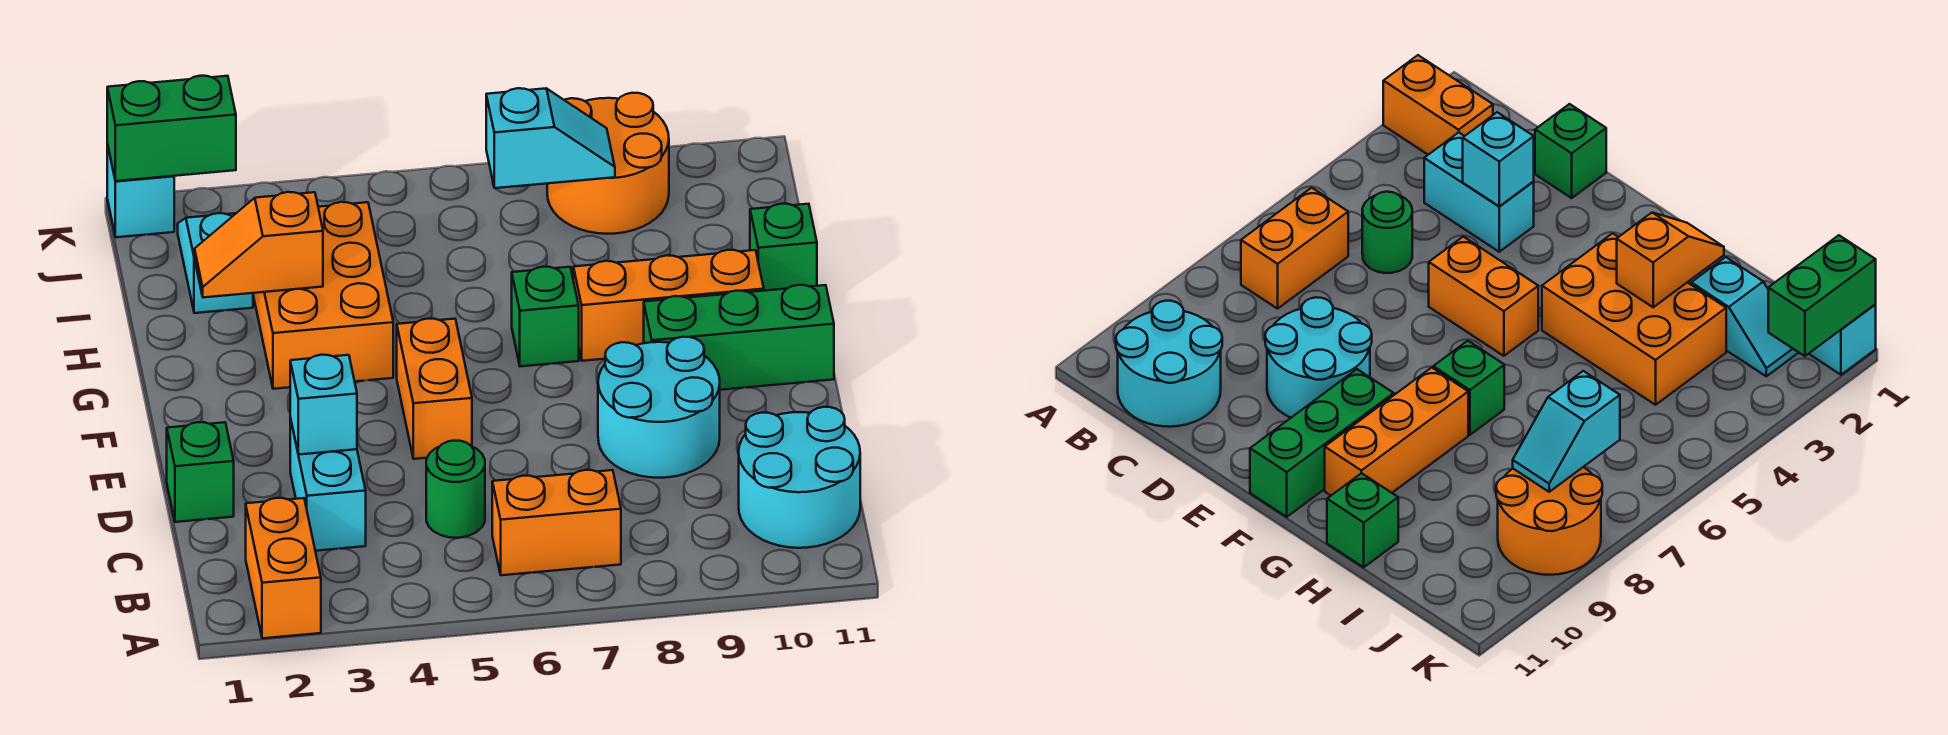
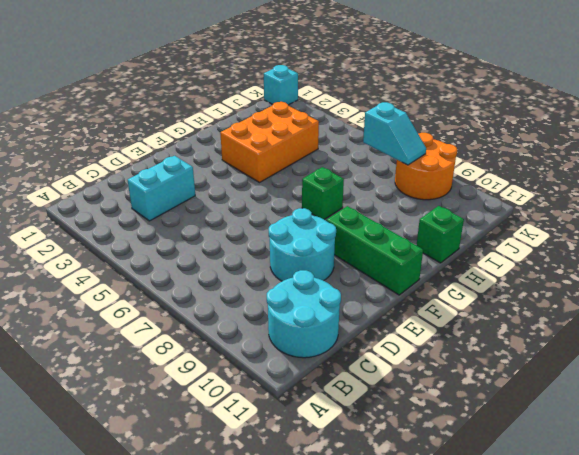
none -> orange 1x2 brick [246,498,321,638]
none -> orange 1x2 brick [492,470,621,575]
none -> green 1x1 round brick [426,441,485,538]

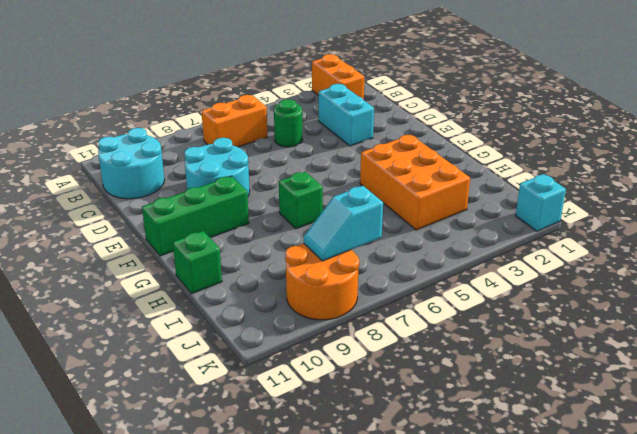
none -> green 1x1 brick [167,422,234,522]
none -> orange 1x2 brick [397,319,472,459]
none -> orange 1x3 brick [573,250,764,361]

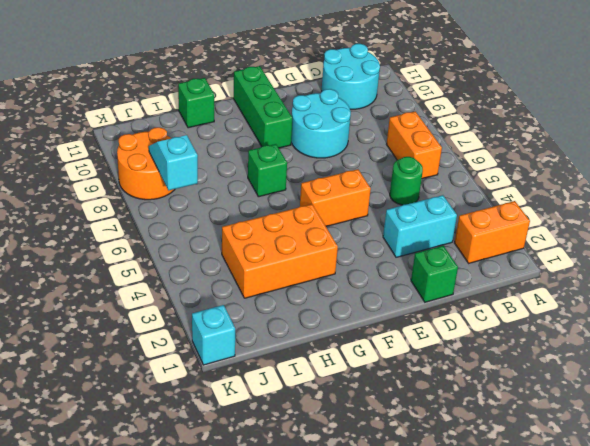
none -> orange 1x3 brick [573,250,764,361]
none -> cyan 1x2 slope [178,213,253,313]
none -> cyan 1x1 brick [290,355,357,455]

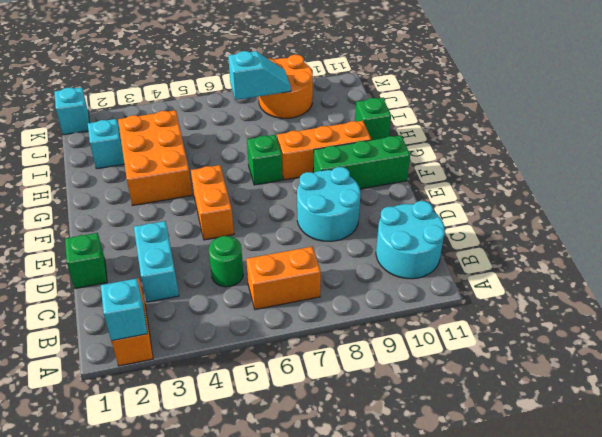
cyan 1x1 brick [101,278,147,341] -> cyan 1x1 brick moved to [290,355,357,455]
none -> orange 1x2 slope [195,192,323,297]
none -> green 1x2 brick [107,76,236,181]

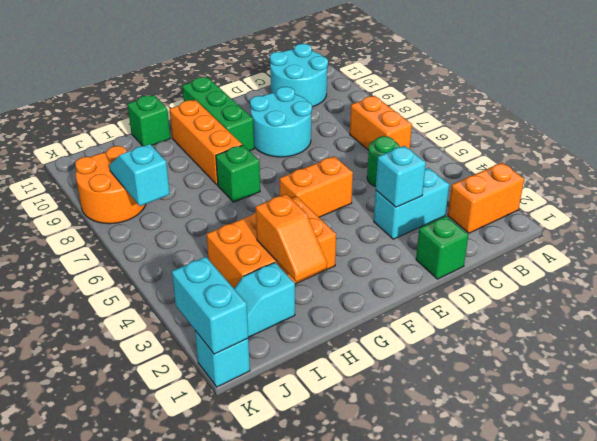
cyan 1x2 brick [172,257,248,354] -> green 1x2 brick [107,76,236,181]

